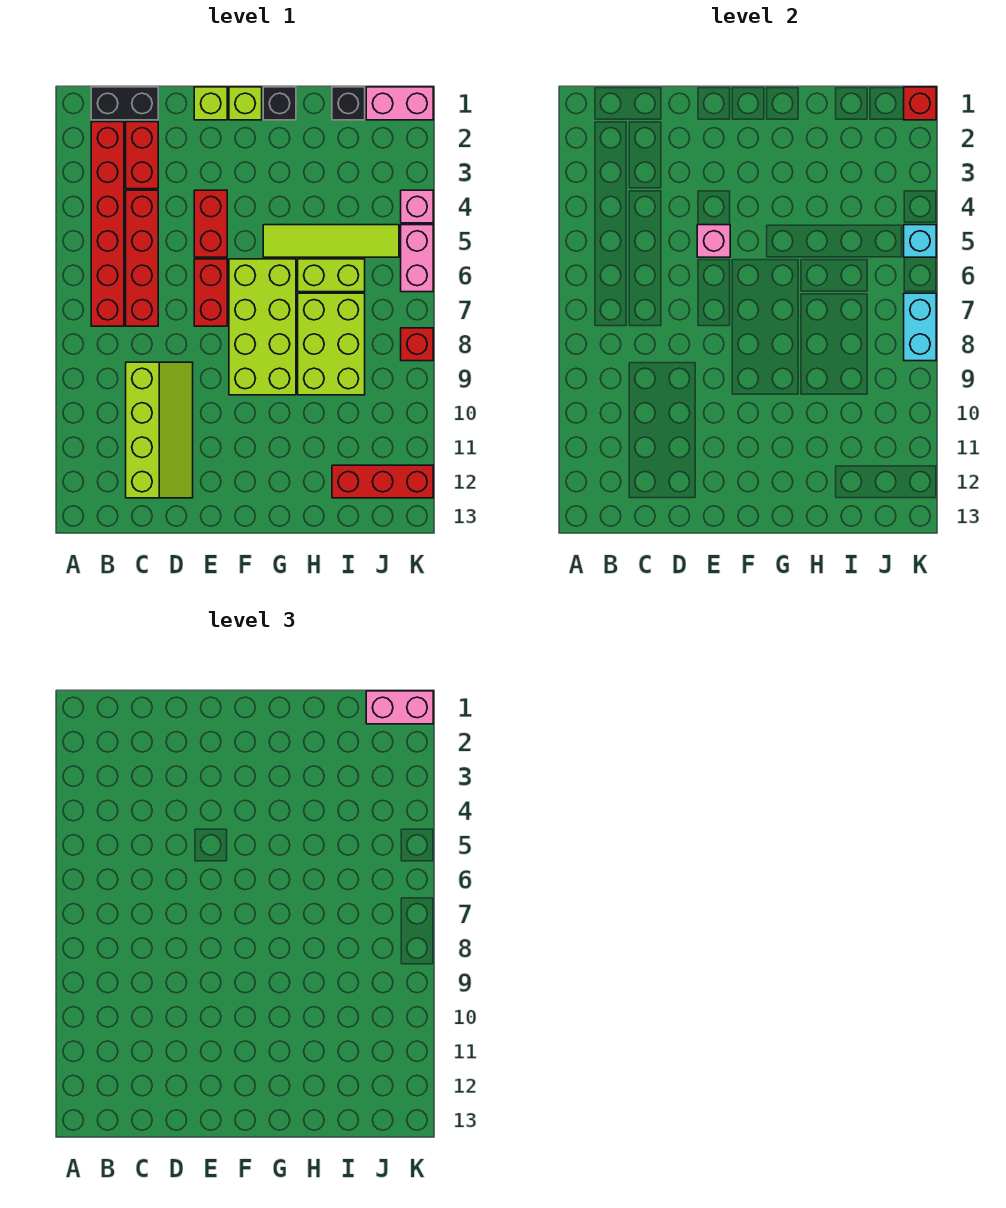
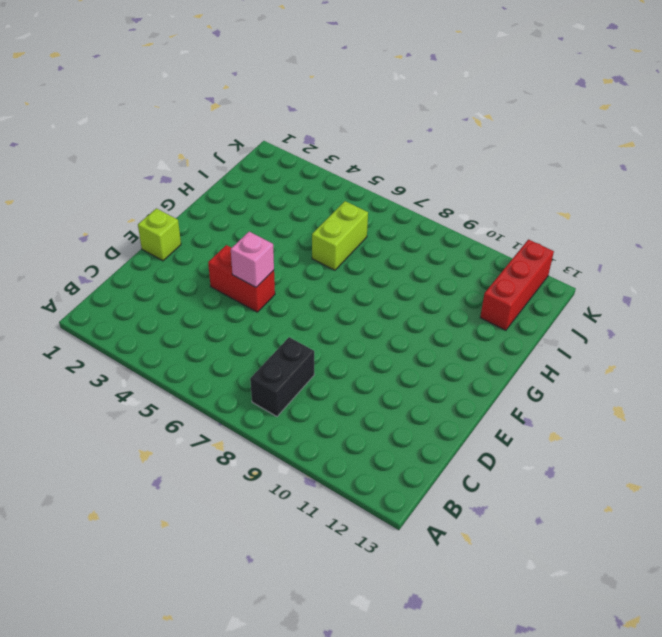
black 1x2 brick [250,337,314,416] -> black 1x2 brick moved to [91,87,158,120]
none -> red 1x6 brick [91,122,124,326]
none -> red 1x2 brick [126,122,158,189]
none -> red 1x4 brick [126,190,158,326]

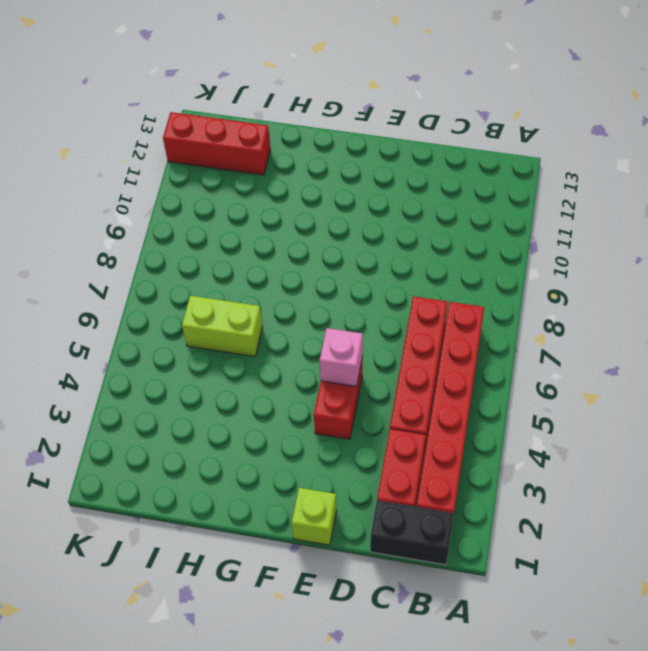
none -> lime 2x4 slope [126,362,193,498]
none -> red 1x2 brick [194,259,227,326]
none -> lime 1x1 brick [229,87,262,120]

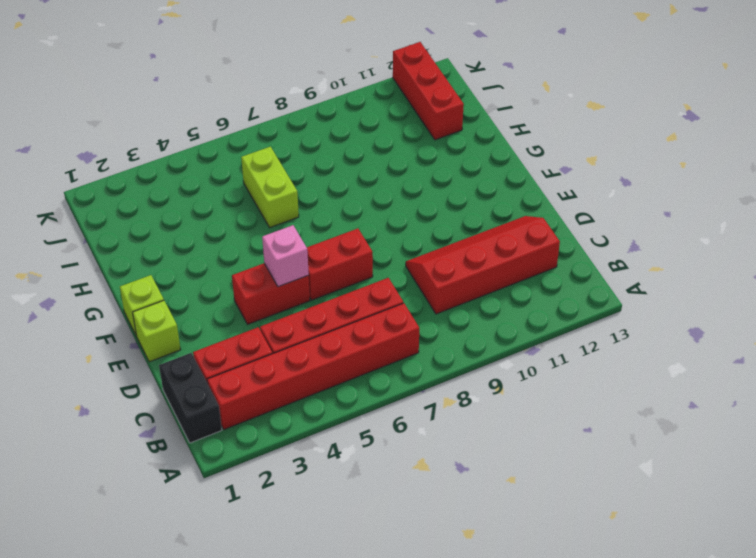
red 2x4 slope [406,216,560,314] -> lime 2x4 slope [126,362,193,498]
none -> lime 2x4 brick [229,259,296,395]
none -> black 1x1 brick [263,87,296,120]
none -> lime 1x4 tile [263,225,399,257]

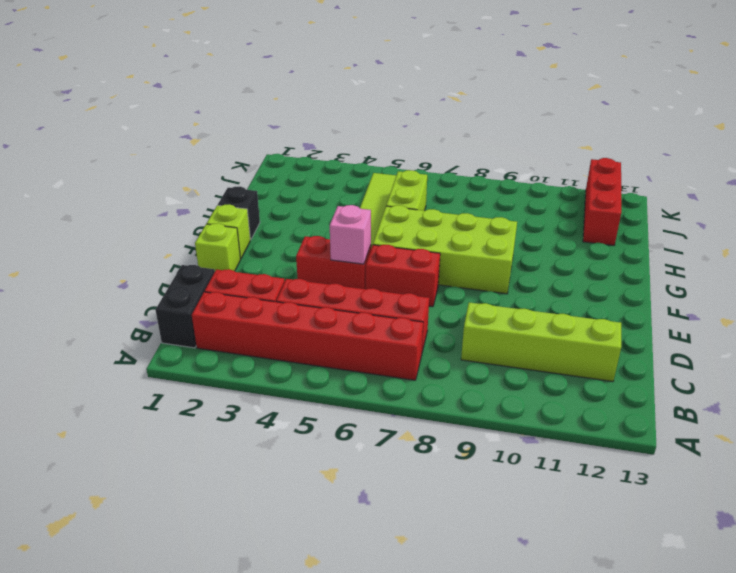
none -> lime 2x3 brick [298,293,365,395]
none -> black 1x1 brick [332,87,365,120]
none -> pink 1x2 brick [366,87,433,120]

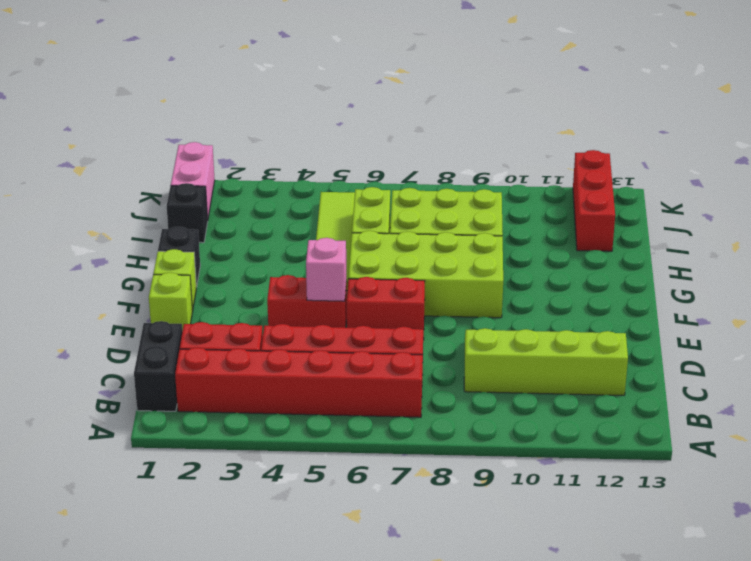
none -> pink 1x1 brick [401,190,433,223]
none -> pink 1x2 brick [401,225,433,292]
none -> red 1x1 brick [401,328,433,361]

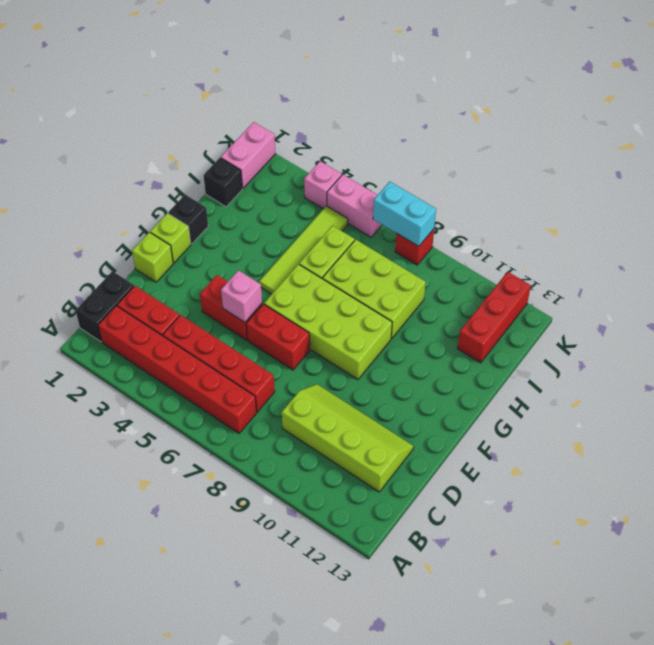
none -> red 1x1 brick [904,87,936,120]
none -> cyan 1x1 brick [904,225,936,257]
none -> pink 1x2 brick [366,691,433,724]

